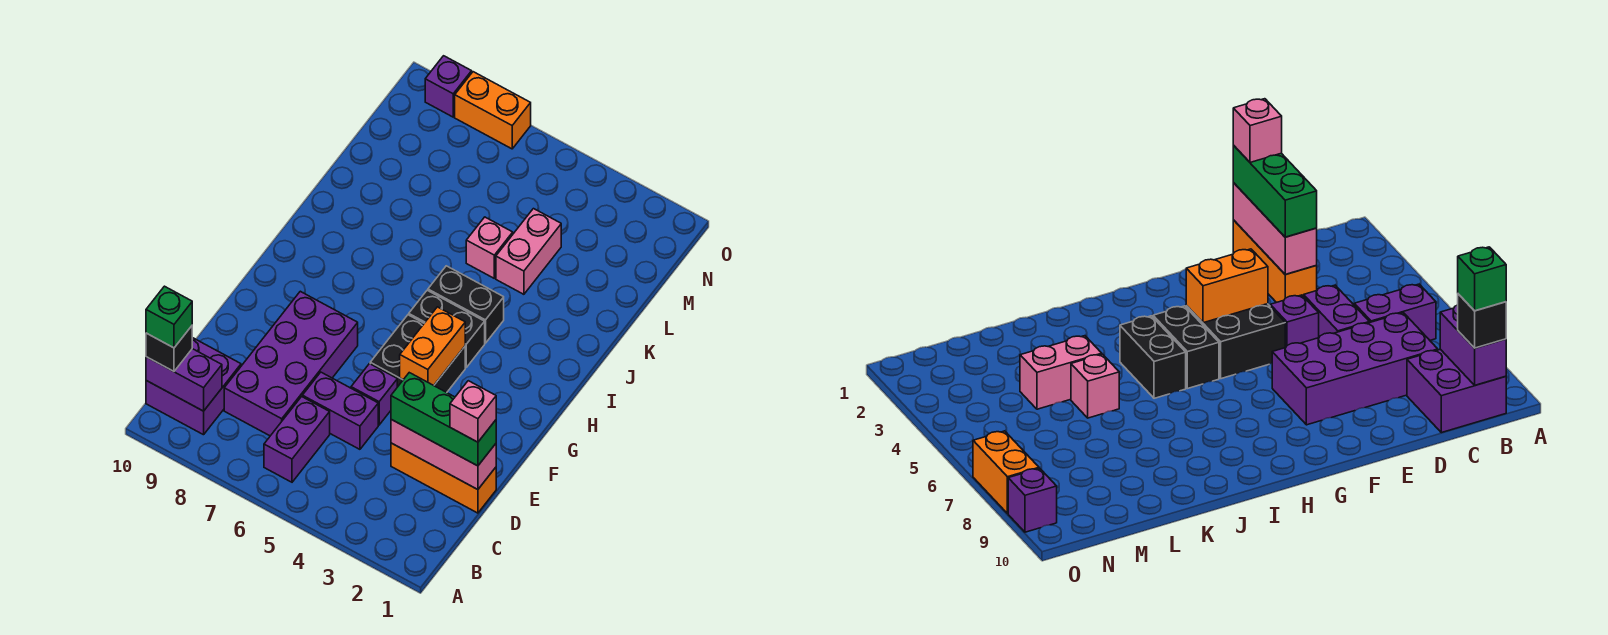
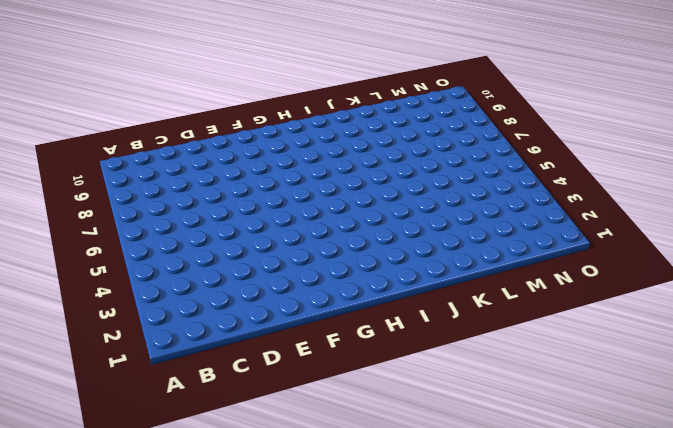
none -> purple 1x2 brick [264,397,330,482]
none -> purple 2x2 brick [146,338,241,435]
none -> purple 2x4 brick [224,291,358,436]

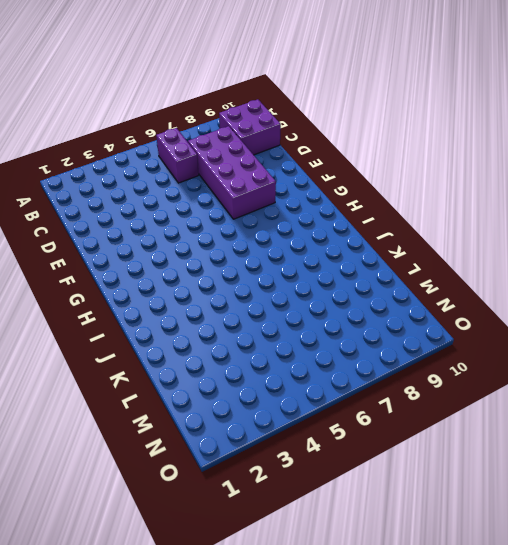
none -> orange 1x3 brick [391,443,496,513]
none -> purple 1x2 brick [302,372,378,449]
none -> purple 1x1 brick [351,364,397,425]

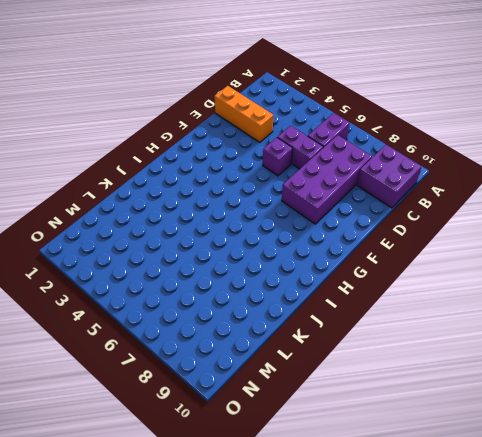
none -> black 2x2 brick [370,315,465,392]
none -> black 1x2 brick [409,290,485,367]
none -> black 1x2 brick [428,266,504,343]

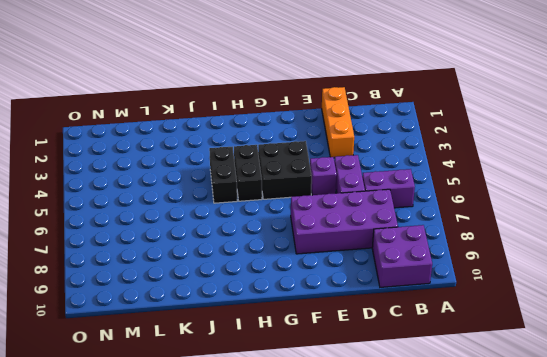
none -> pink 1x2 brick [496,209,561,294]
none -> pink 1x1 brick [466,217,513,278]
none -> orange 1x2 brick [455,72,531,149]

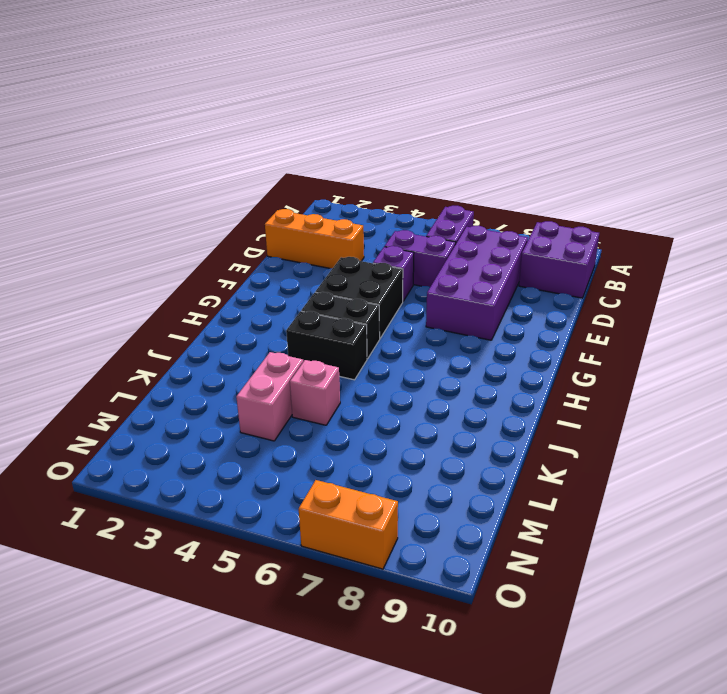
none -> purple 1x1 brick [425,56,472,117]
none -> purple 1x2 brick [146,349,222,411]
none -> pink 1x3 brick [391,420,496,490]

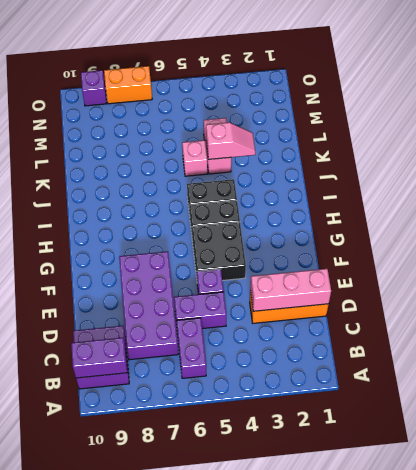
pink 1x2 slope [206,122,255,159] -> none
none -> orange 1x2 brick [400,307,465,385]
none -> black 1x1 brick [146,326,192,371]
none -> green 1x3 brick [391,373,496,466]

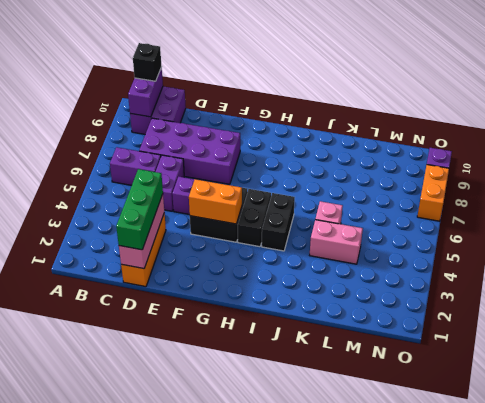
none -> green 1x1 brick [146,286,192,348]
none -> pink 1x1 brick [450,381,496,442]

